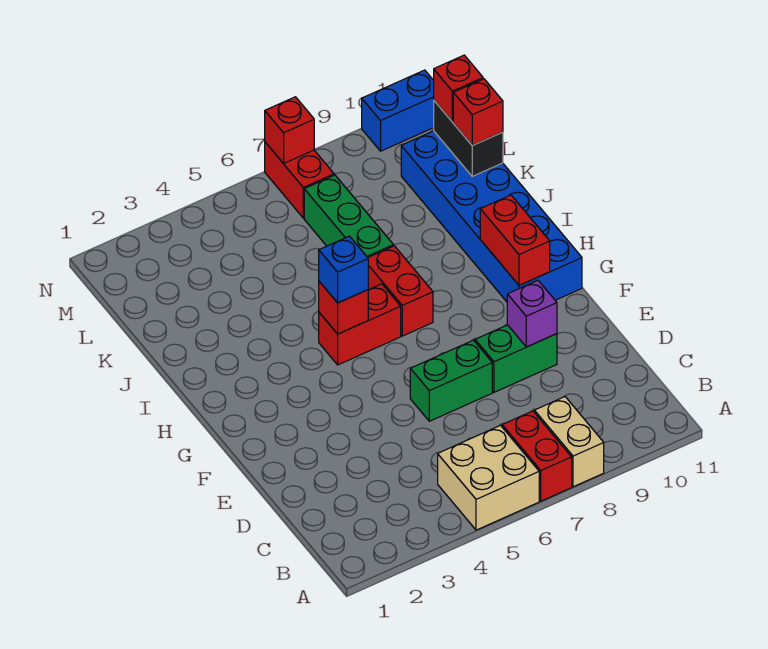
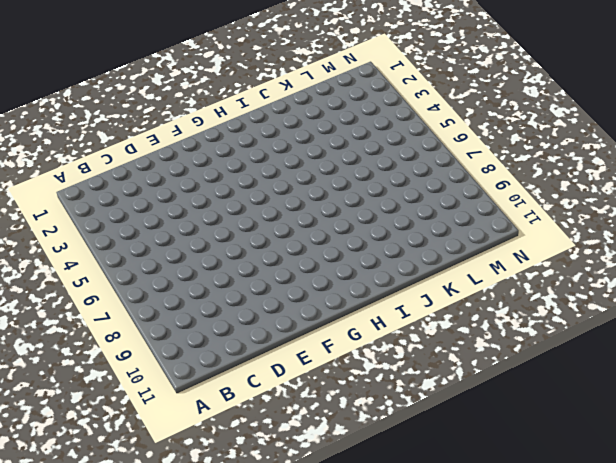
none -> tan 2x2 brick [438,425,539,530]
none -> red 1x2 brick [502,411,572,501]
none -> tan 1x2 brick [534,397,604,487]

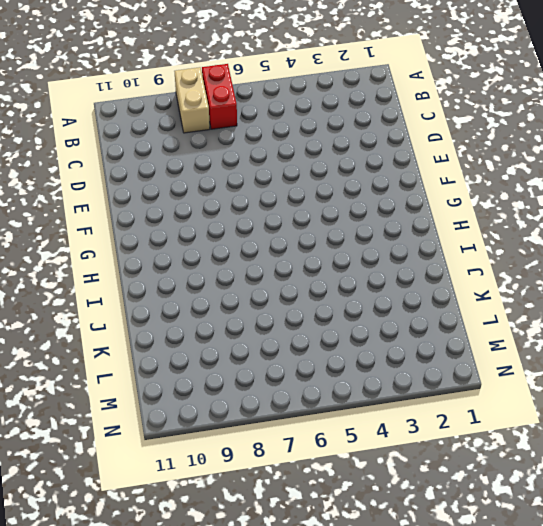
none -> tan 2x2 brick [438,425,539,530]
none -> green 1x2 brick [410,340,492,421]
none -> green 1x2 brick [475,325,557,392]

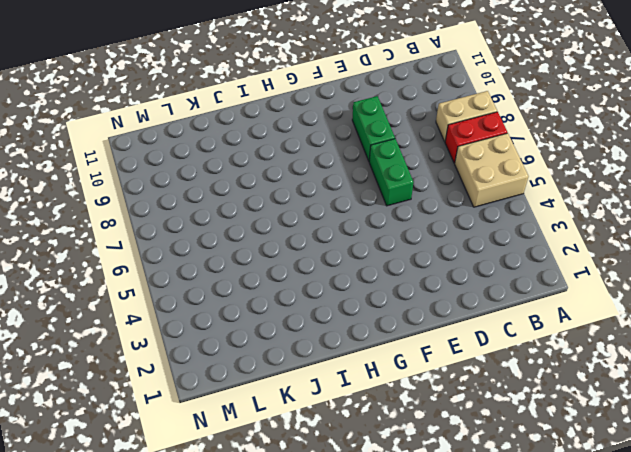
none -> blue 2x6 brick [401,131,582,302]
none -> red 1x2 brick [319,284,401,365]
none -> red 1x2 brick [368,246,433,336]

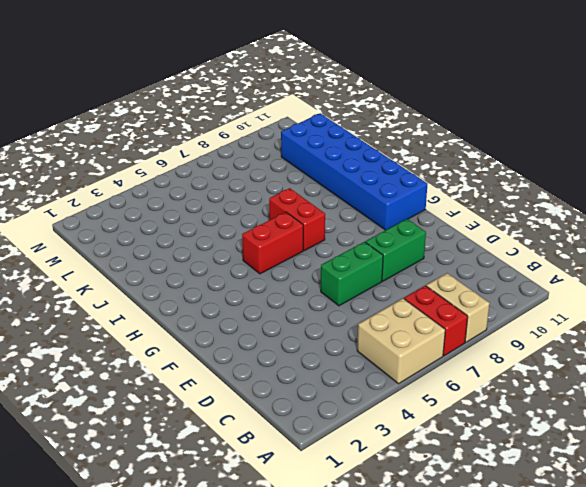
none -> green 1x3 brick [304,175,393,257]
none -> red 1x2 brick [265,142,334,218]
none -> blue 1x2 brick [362,70,434,151]

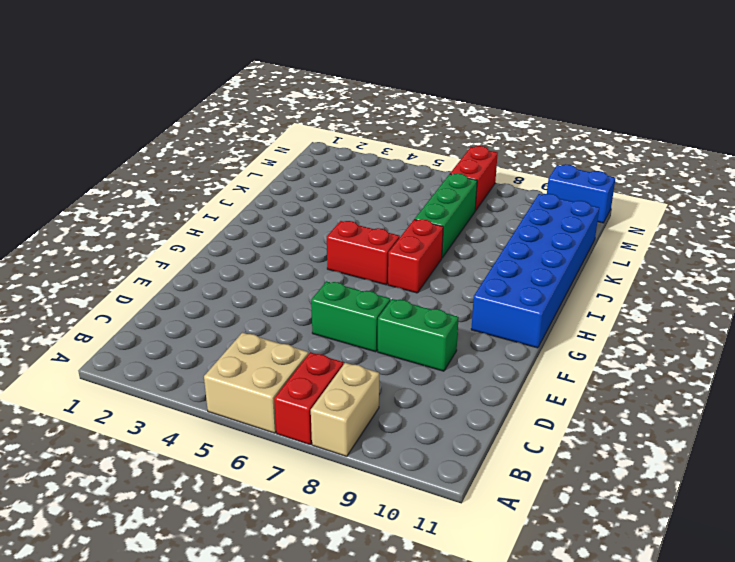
none -> purple 1x1 brick [507,280,557,347]
none -> red 1x2 brick [480,195,550,285]
none -> red 1x1 brick [319,281,368,334]

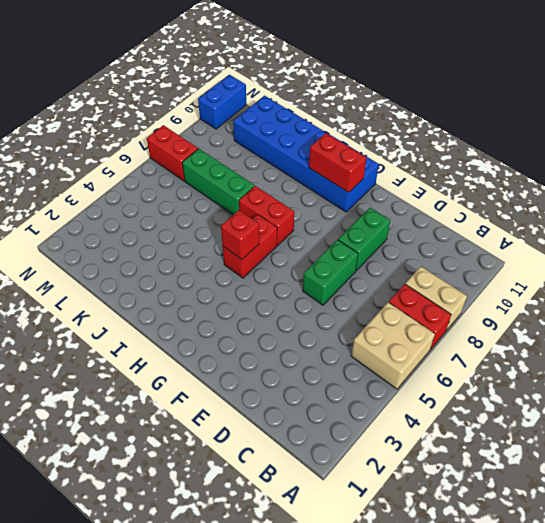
none -> purple 1x1 brick [507,280,557,347]
none -> black 1x2 brick [434,101,503,176]
none -> red 1x1 brick [265,97,314,164]

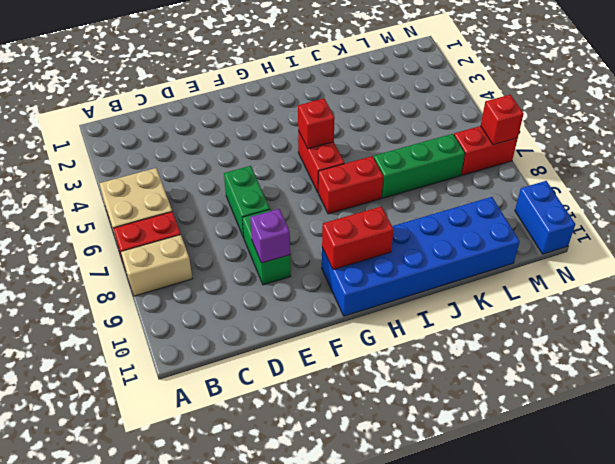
none -> black 1x2 brick [434,101,503,176]
none -> blue 1x1 brick [319,236,368,303]
none -> red 1x1 brick [453,79,503,145]

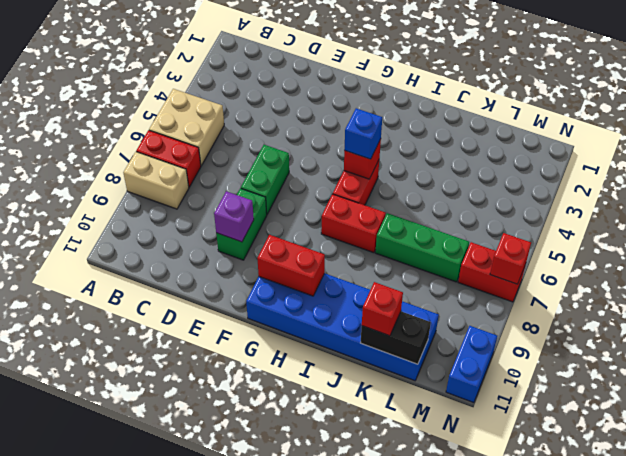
none -> red 1x1 brick [434,55,483,122]

